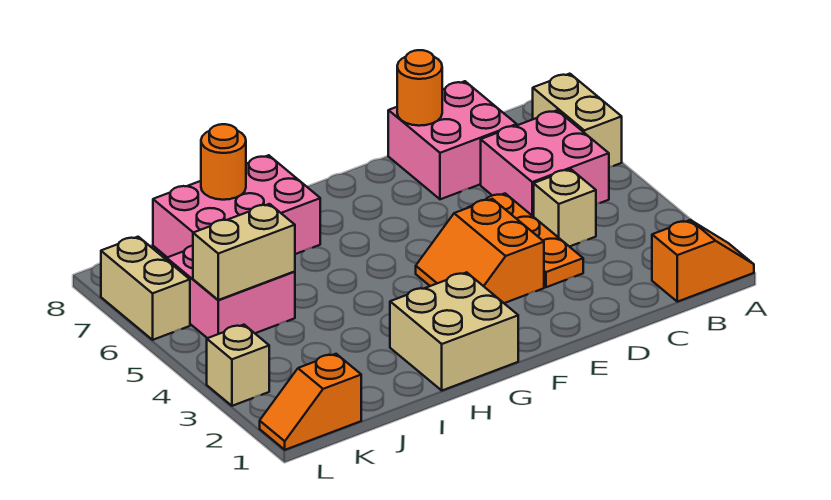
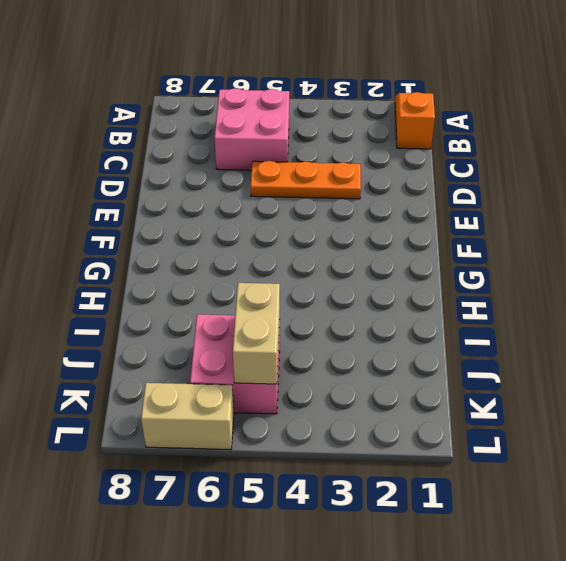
none -> tan 1x2 brick [533,74,622,167]
none -> tan 1x1 brick [534,169,596,247]
none -> pink 2x2 brick [388,81,517,199]

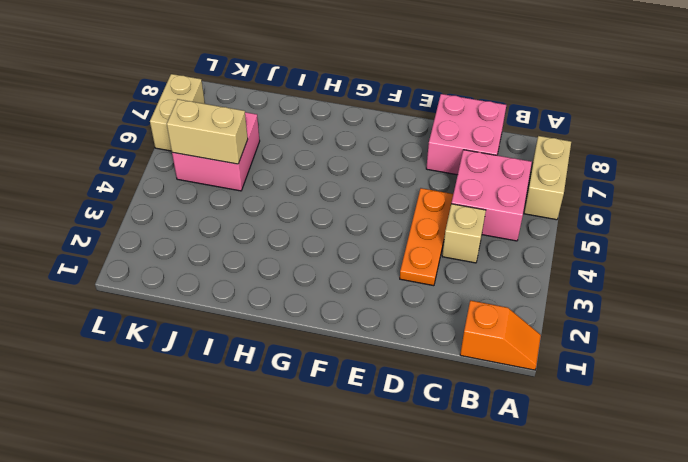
none -> orange 2x2 slope [416,199,544,303]
none -> tan 2x2 brick [390,272,518,391]
none -> pink 2x3 brick [153,155,320,257]

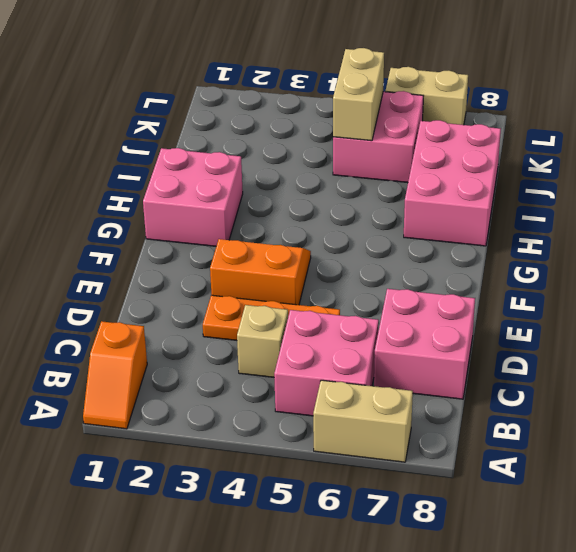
pink 2x2 brick [143,148,243,246] -> tan 2x2 brick [390,272,518,391]
none -> orange 1x2 slope [260,354,361,450]
none -> tan 1x1 brick [207,325,269,406]
none -> orange 1x1 round brick [397,50,442,126]

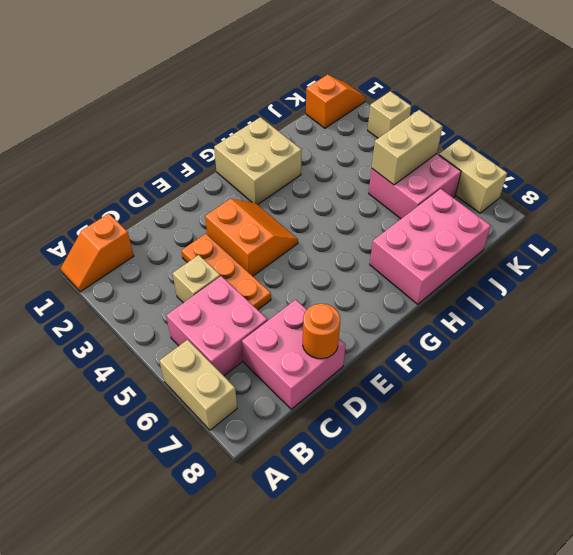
none -> orange 1x1 round brick [201,124,246,200]

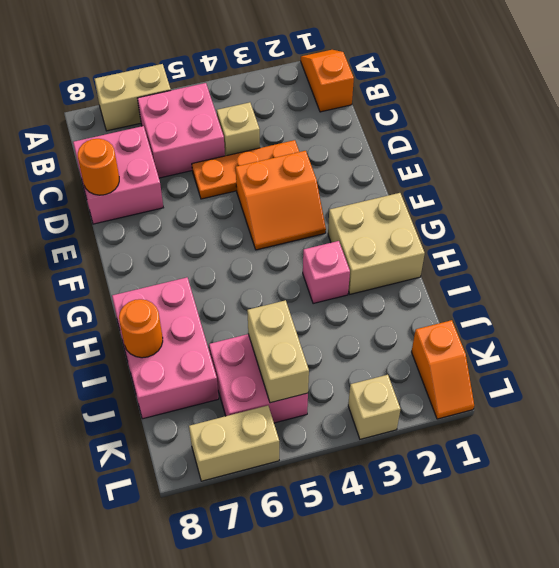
pink 1x1 brick [303,241,350,304] -> none

